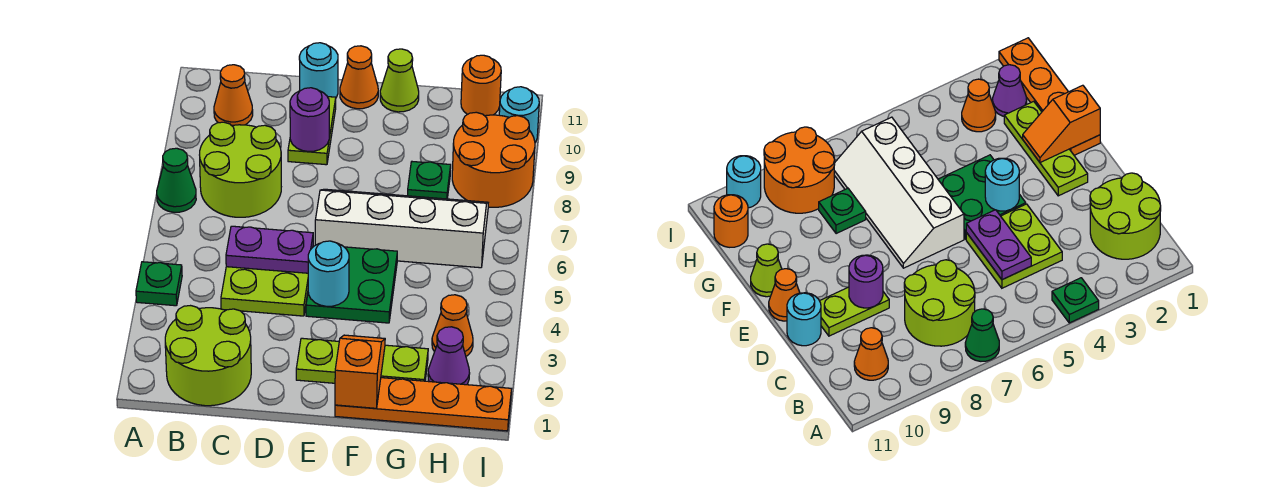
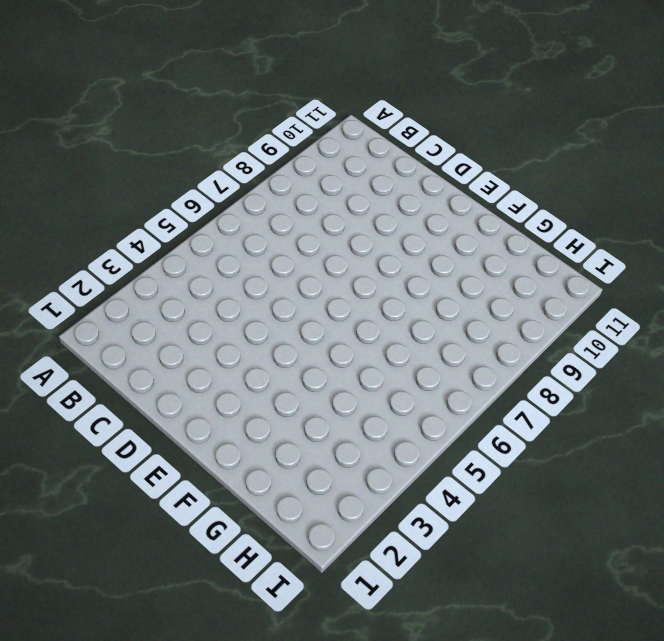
none -> green 1x1 plate [136,262,182,306]
none -> green 1x1 cone [157,148,196,212]
none -> lime 2x2 round brick [165,306,251,406]

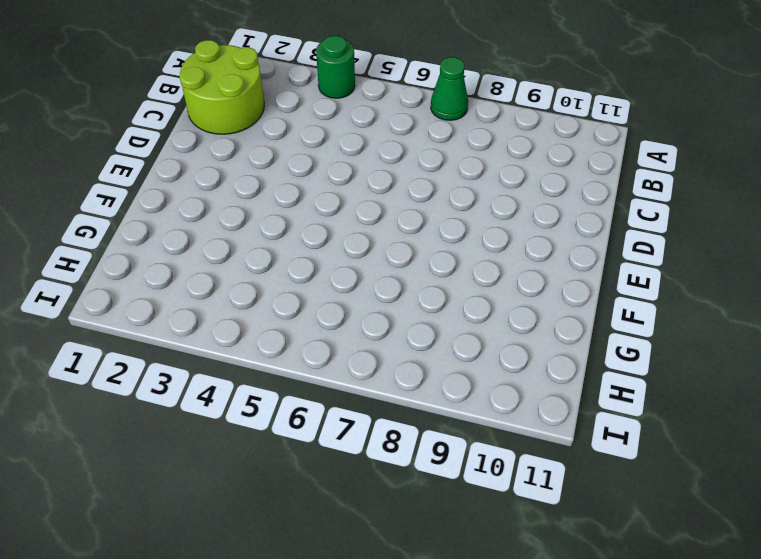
green 1x1 round brick [316,36,355,98] -> green 1x1 plate [136,262,182,306]
none -> lime 2x2 round brick [200,122,281,217]
none -> orange 1x1 cone [214,65,253,126]
none -> lime 2x2 plate [221,267,308,316]

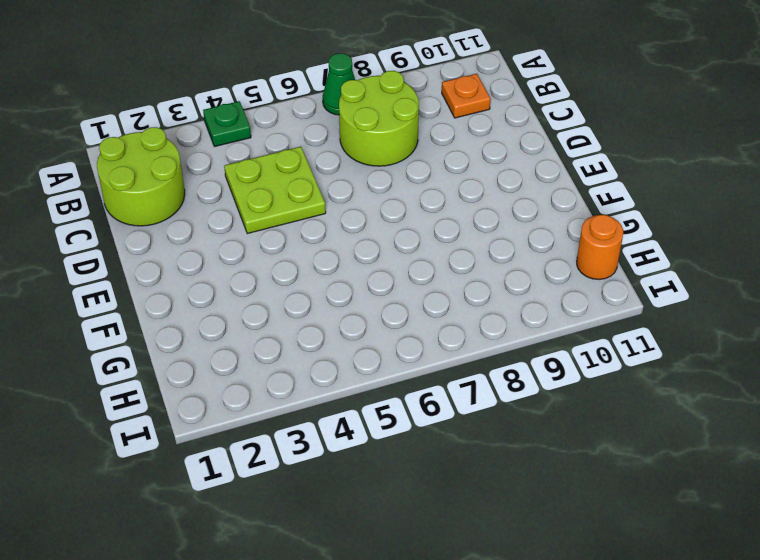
orange 1x1 plate [442,74,491,118] -> orange 1x1 cone [214,65,253,126]
none -> lime 1x2 plate [288,97,336,165]
none -> cyan 1x1 round brick [299,43,338,97]
none -> lime 1x3 plate [296,338,428,383]

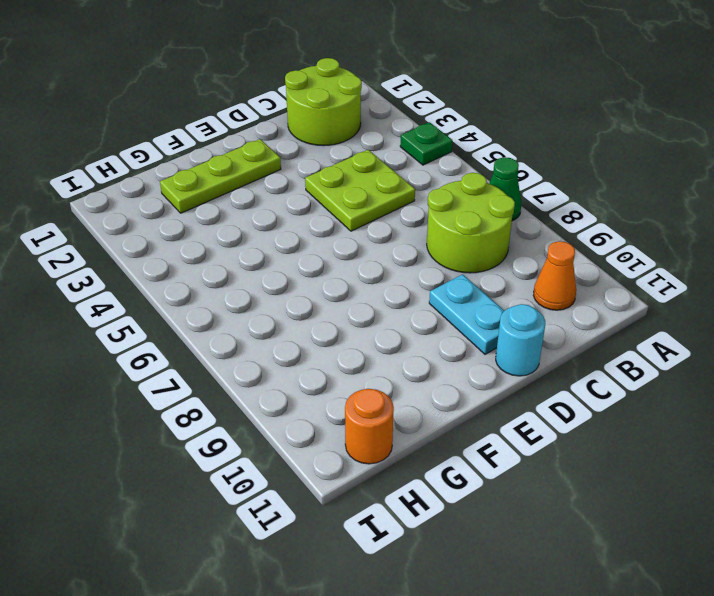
cyan 1x2 plate [429,274,504,354] -> lime 1x2 plate [288,97,336,165]
none -> green 2x2 plate [306,247,397,323]
none -> white 2x4 slope [315,189,488,268]
none -> orange 1x1 cone [340,46,378,109]

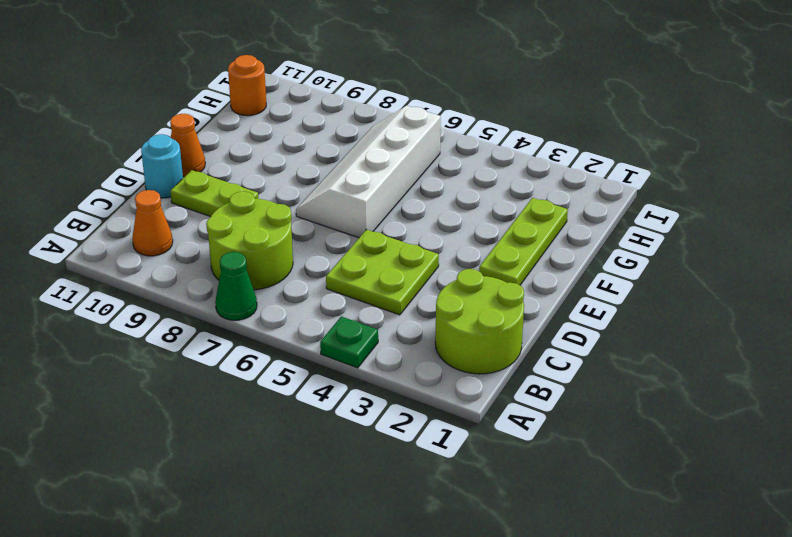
none -> green 2x2 plate [306,247,397,323]
none -> orange 1x4 plate [335,378,511,431]
none -> lime 1x1 cone [380,49,419,112]

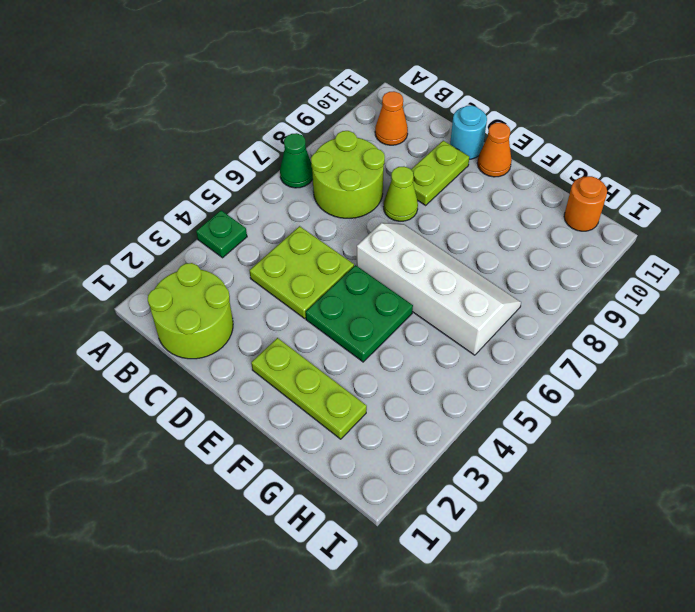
lime 1x1 cone [384,167,418,221] -> lime 1x1 cone moved to [380,49,419,112]
none -> orange 1x4 plate [335,378,511,431]
none -> green 1x1 plate [407,162,451,199]
none -> purple 1x1 cone [428,327,470,385]

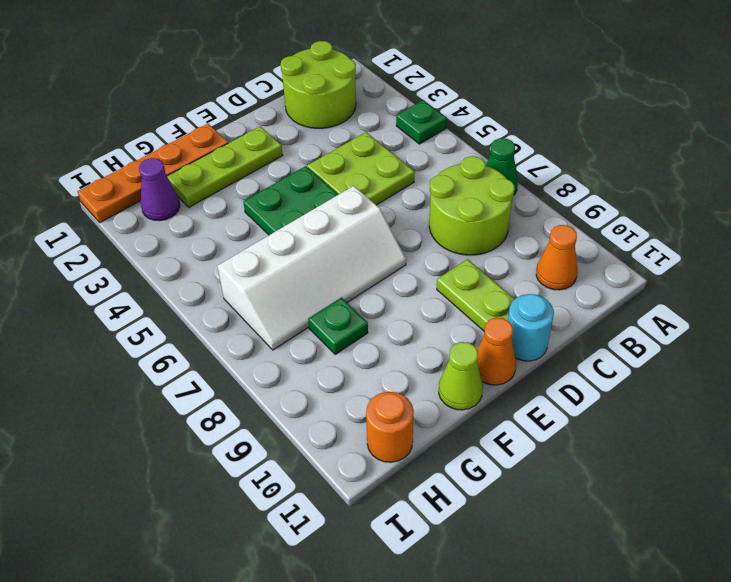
none -> orange 1x1 cone [432,295,473,356]
none -> orange 2x2 round brick [452,112,535,207]
none -> cyan 1x1 round brick [499,87,539,143]

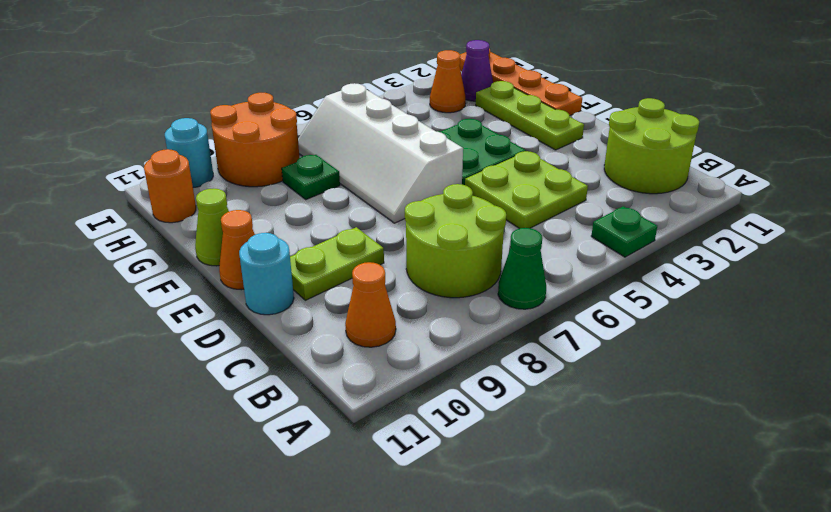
none -> purple 1x2 plate [226,226,313,273]
none -> purple 1x1 round brick [290,88,329,151]
none -> cyan 1x1 round brick [308,241,349,306]

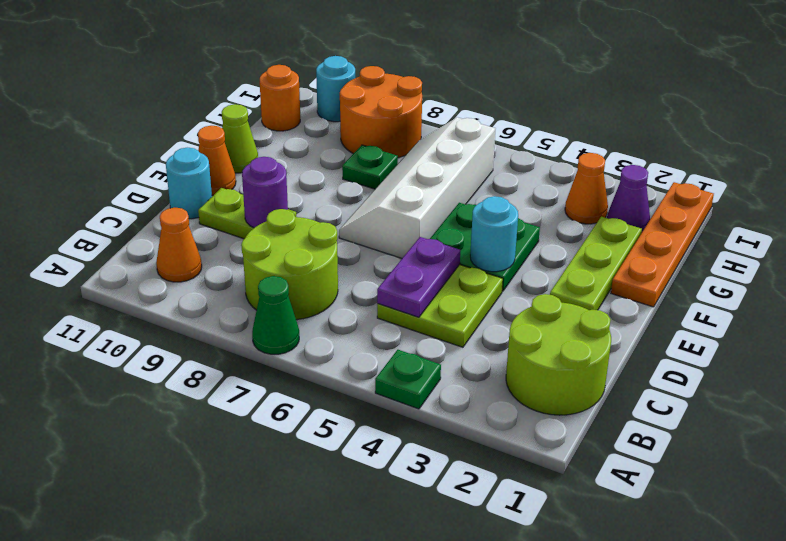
none -> orange 1x2 slope [335,335,385,408]

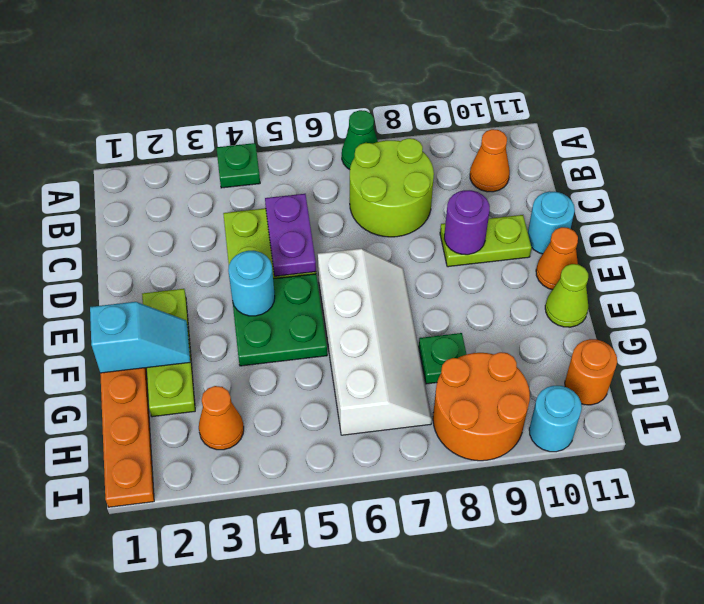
cyan 1x2 slope [90,302,190,373] -> orange 1x2 slope [335,335,385,408]
none -> lime 2x2 round brick [165,306,251,406]
none -> purple 1x1 cone [428,327,470,385]

